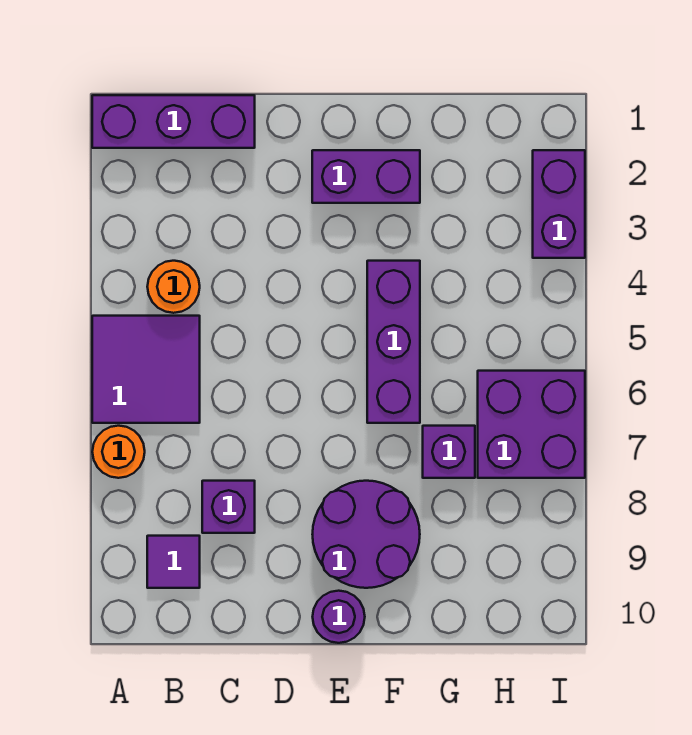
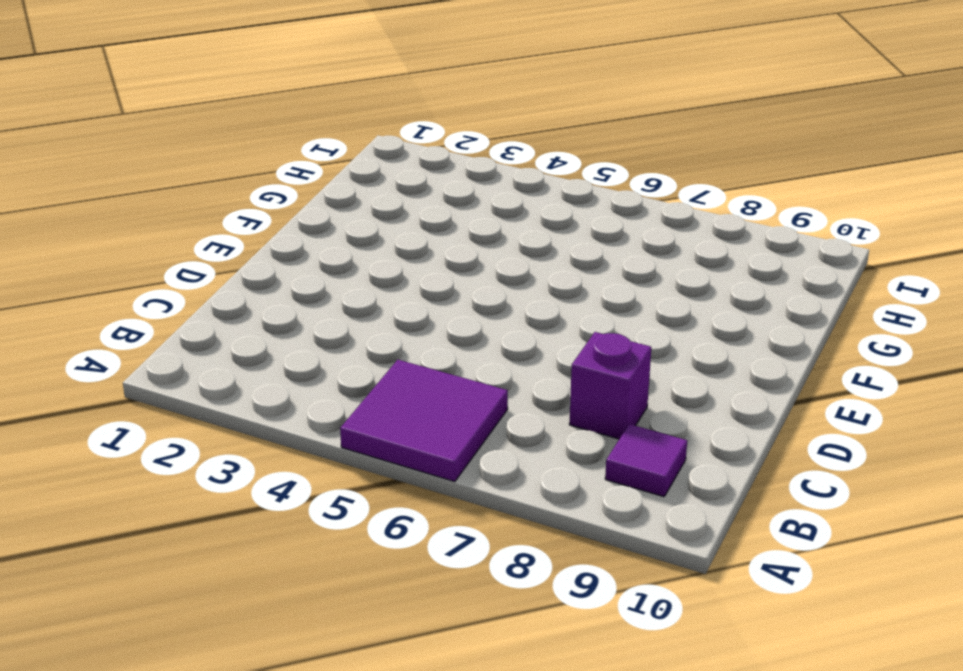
none -> purple 1x3 brick [92,95,255,148]
none -> orange 1x1 round brick [92,426,145,478]
none -> orange 1x1 round brick [147,261,200,313]

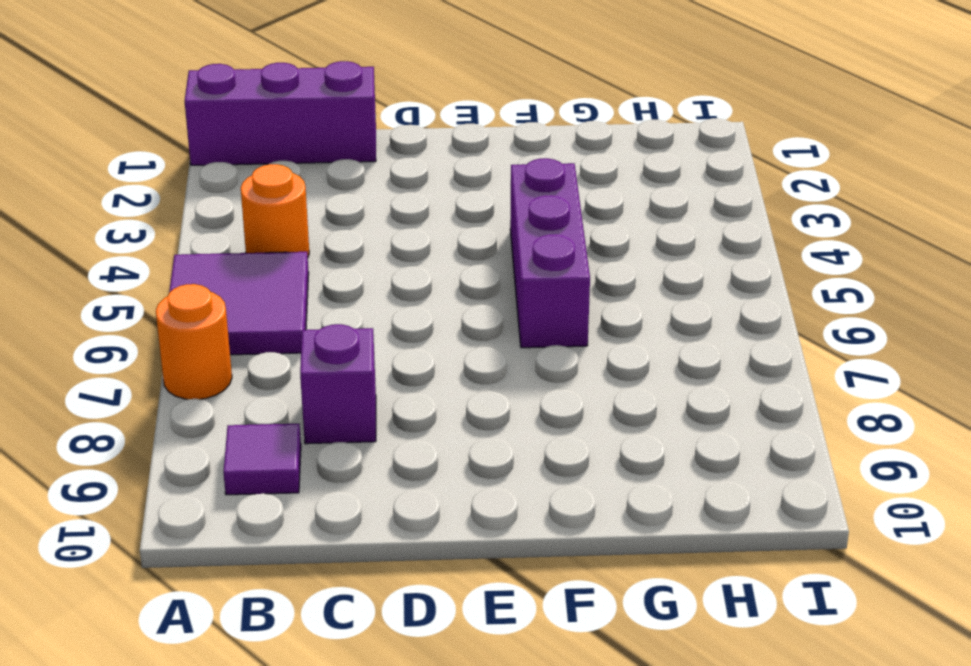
none -> purple 1x2 brick [312,150,420,203]
none -> purple 2x2 round brick [312,481,420,588]
none -> purple 1x1 round brick [313,591,365,643]

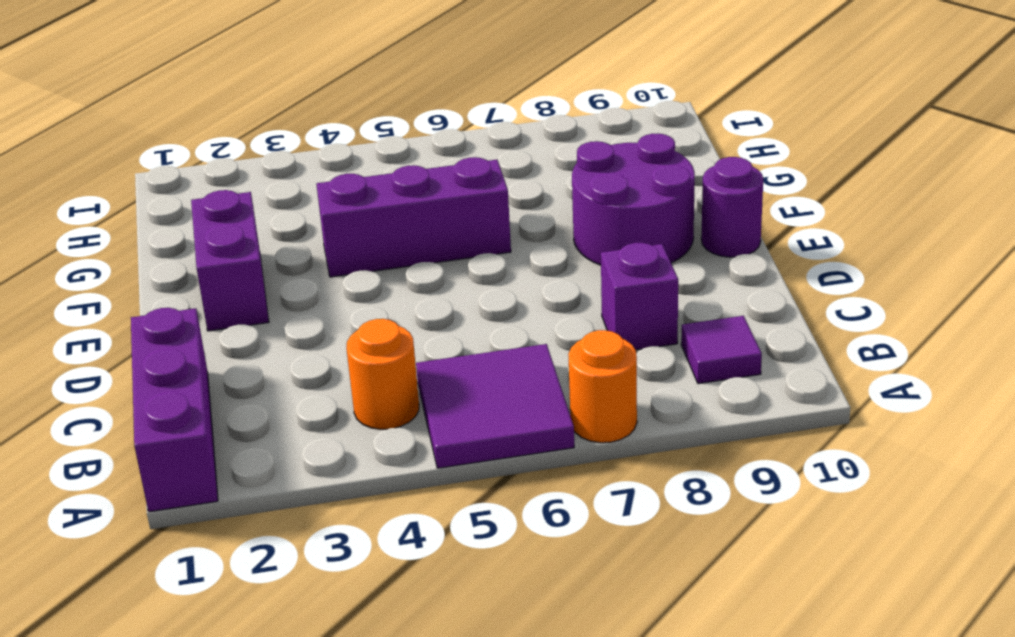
none -> purple 1x1 brick [423,426,475,478]
none -> purple 2x2 brick [478,371,585,478]
none -> purple 1x2 brick [533,150,585,258]

